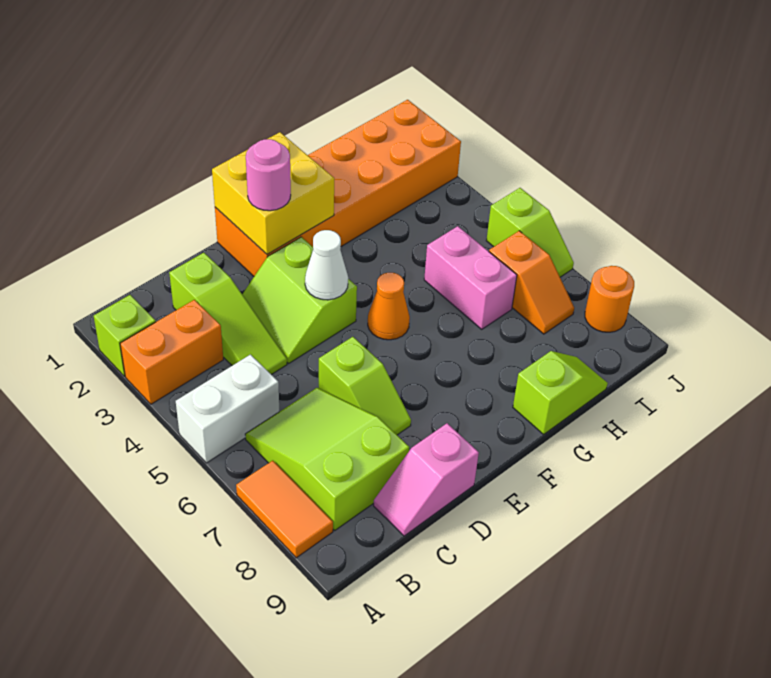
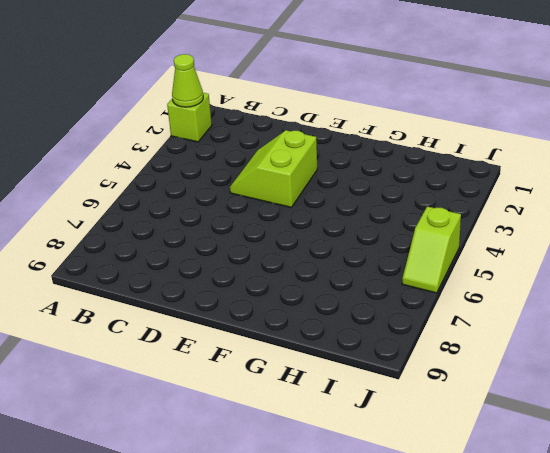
lime 1x1 cone [172,54,203,107] -> none
none -> orange 1x2 brick [120,300,223,404]
none -> white 1x2 brick [176,355,279,463]
none -> orange 1x2 tile [236,461,333,558]

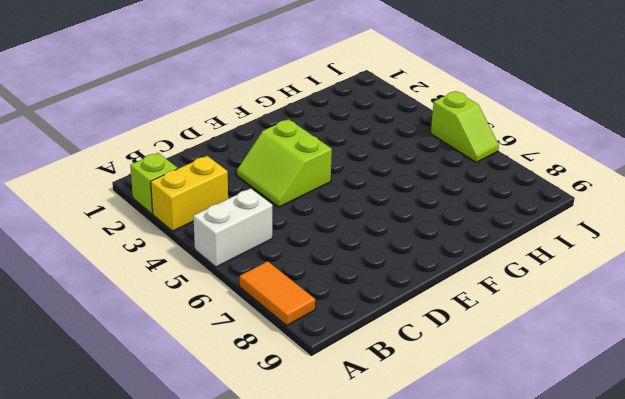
yellow 1x2 brick [151,156,228,231] -> orange 1x2 brick [120,300,223,404]
none -> lime 2x3 slope [245,388,409,530]
none -> lime 1x3 slope [169,253,287,375]
none -> pink 1x2 slope [374,423,479,536]

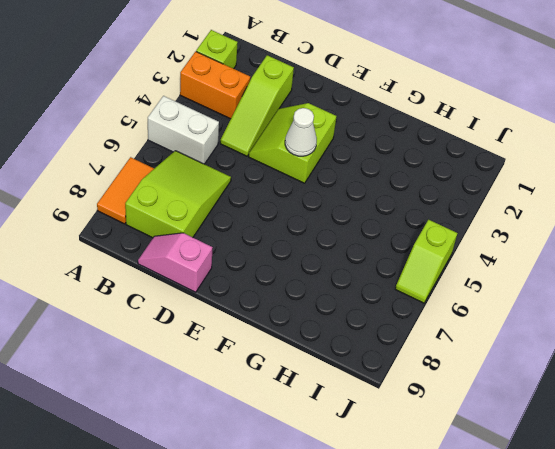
none -> lime 1x2 slope [319,337,411,435]
none -> orange 2x6 brick [215,100,461,276]
none -> orange 1x1 cone [368,273,410,340]

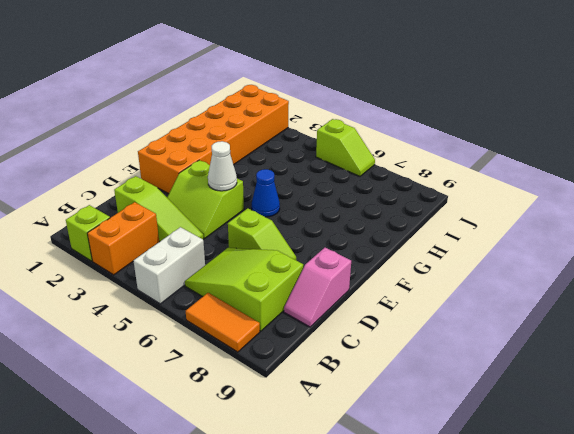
blue 1x1 cone [252,169,280,217] -> orange 1x1 cone [368,273,410,340]
none -> lime 1x2 slope [513,351,608,434]
none -> pink 1x2 brick [424,226,517,329]
none -> orange 1x2 slope [489,231,574,334]

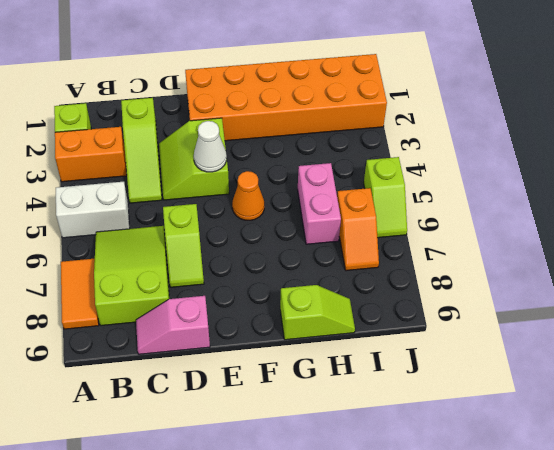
none -> orange 1x1 round brick [585,266,634,332]
none -> yellow 2x2 brick [212,132,334,254]
none -> pink 1x1 round brick [246,139,291,211]

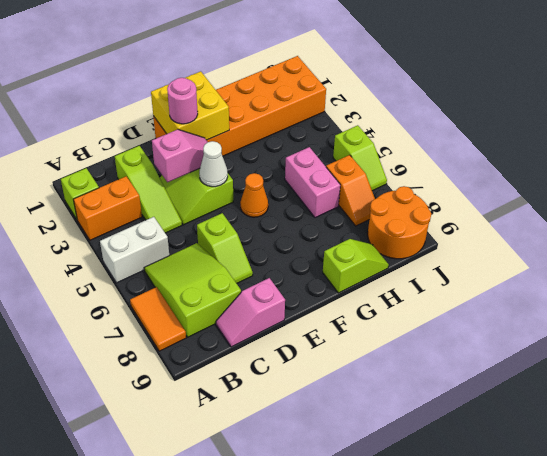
pink 1x2 slope [152,129,208,182] -> none
orange 2x2 round brick [368,186,431,259] -> orange 1x1 round brick [585,266,634,332]

